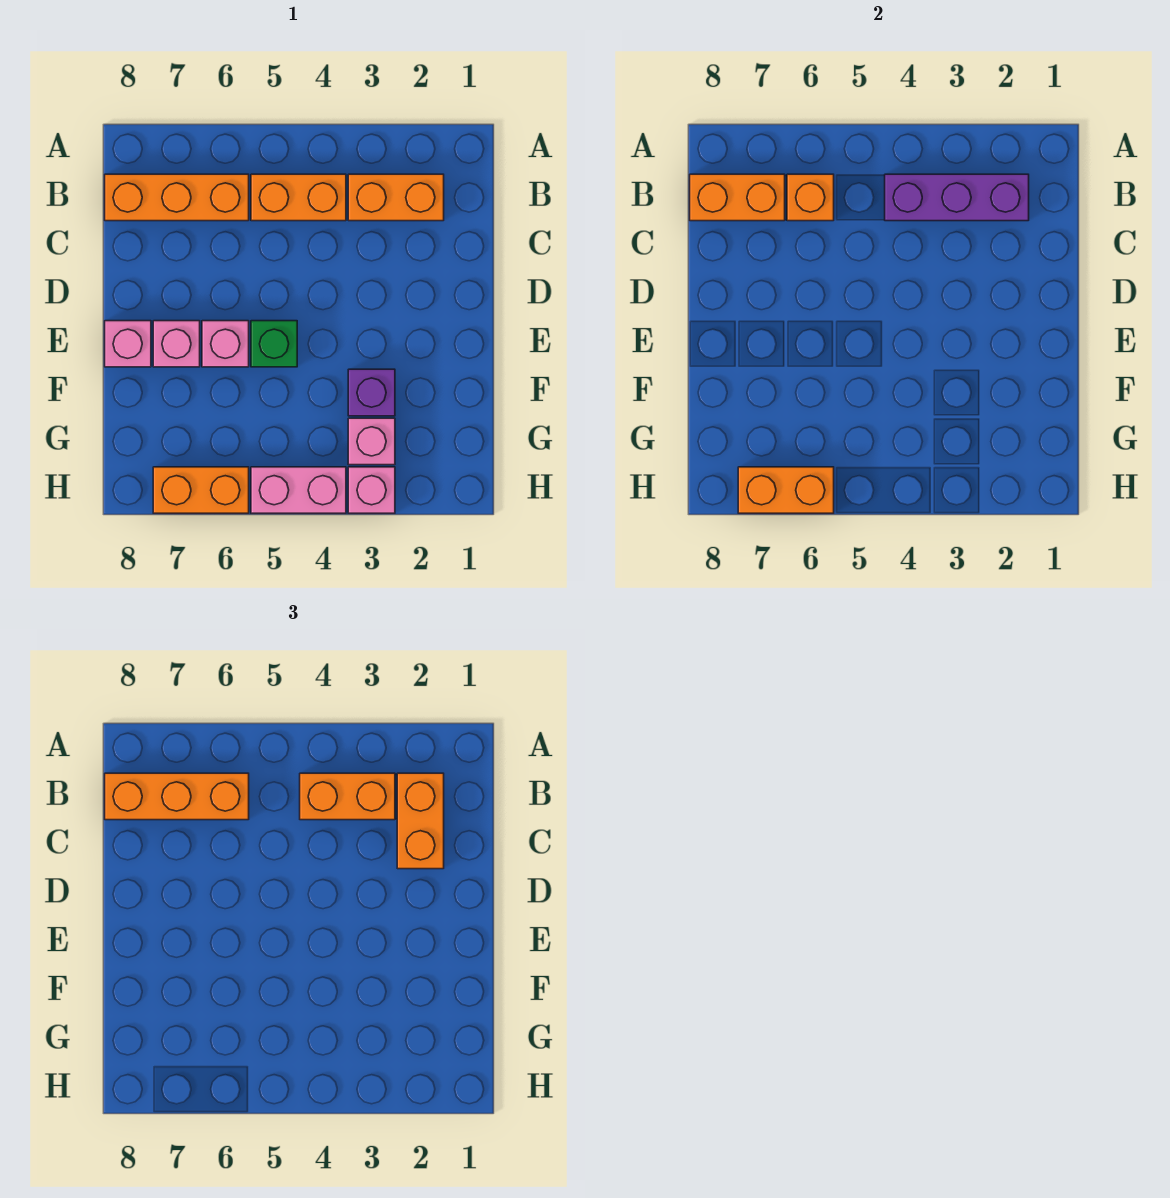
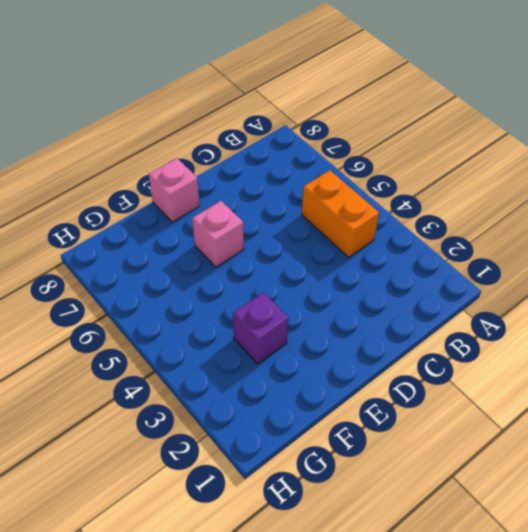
none -> orange 1x2 brick [348,174,444,221]
none -> orange 1x3 brick [105,174,249,221]
none -> green 1x1 brick [251,321,297,367]

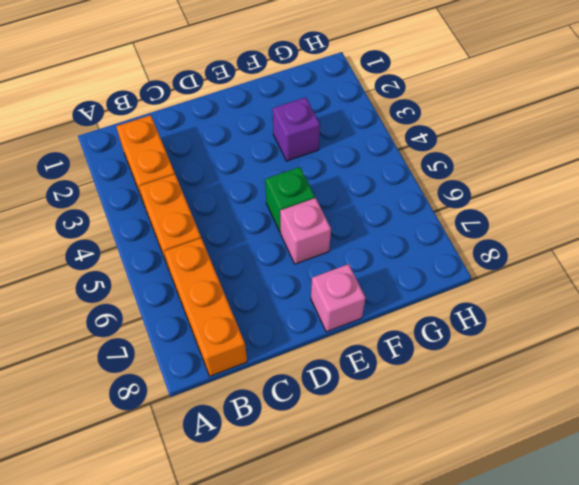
none -> pink 1x1 brick [153,321,200,367]
none -> pink 1x1 brick [348,418,395,465]
none -> pink 1x1 brick [348,467,395,513]

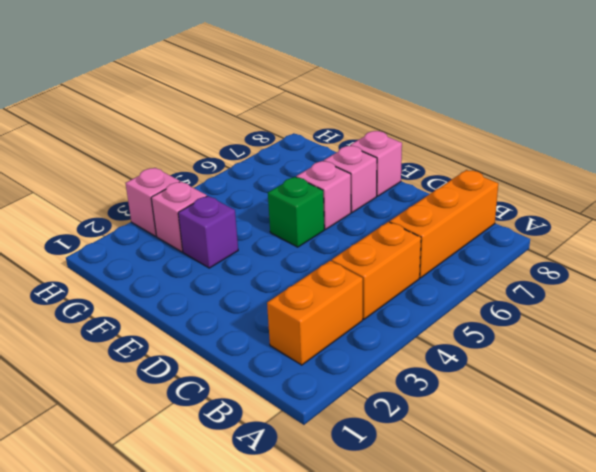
none -> pink 1x2 brick [251,467,346,513]
none -> orange 1x2 brick [153,467,249,513]
none -> purple 1x3 brick [885,174,1029,221]

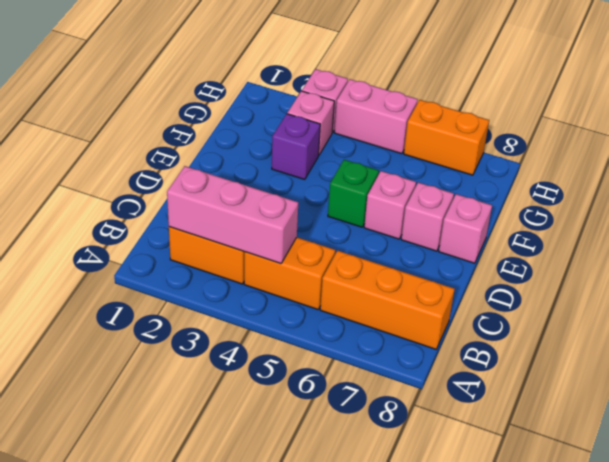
pink 1x3 brick [167,166,298,264] -> purple 1x3 brick [885,174,1029,221]
none -> orange 1x1 brick [787,174,834,221]
none -> orange 1x2 brick [690,174,785,221]
none -> orange 1x2 brick [738,467,834,513]

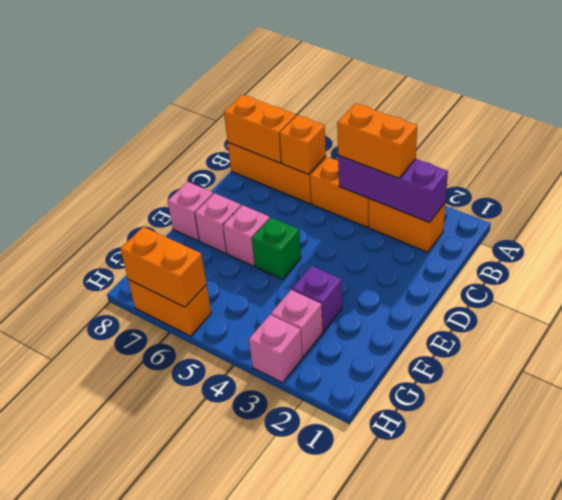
none -> pink 1x2 brick [251,467,346,513]
none -> orange 1x2 brick [397,773,444,869]
none -> orange 1x3 brick [105,773,249,820]

